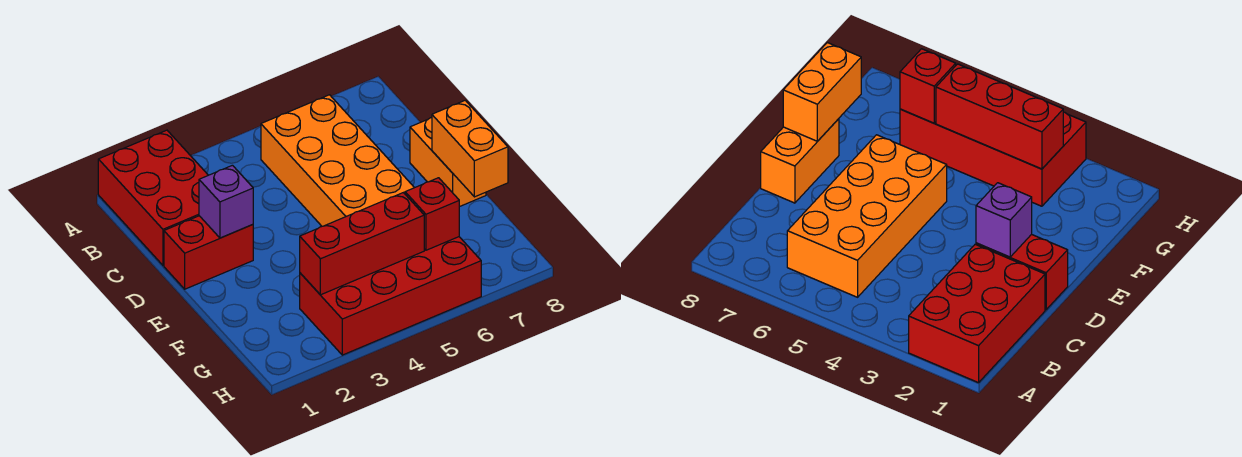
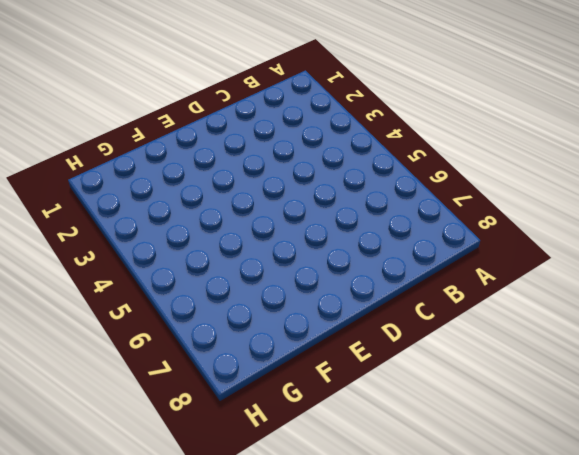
none -> red 2x3 brick [98,130,208,265]
none -> orange 2x4 brick [261,95,414,226]

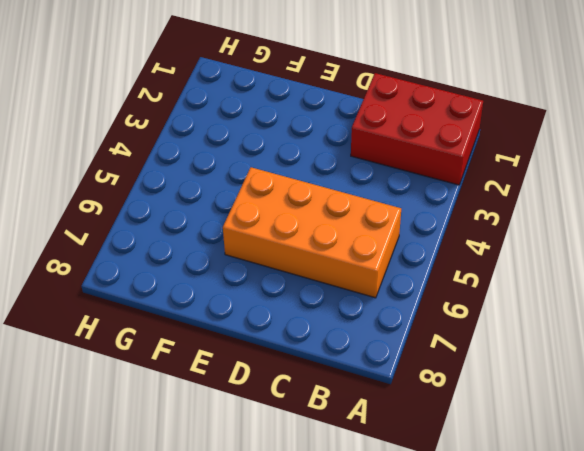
none -> red 1x2 brick [164,216,253,289]
none -> orange 1x2 brick [410,117,486,207]

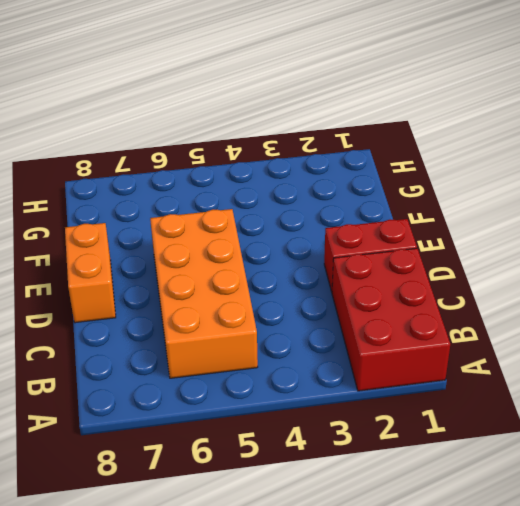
none -> red 2x4 brick [300,237,481,355]
none -> purple 1x1 brick [199,165,253,238]

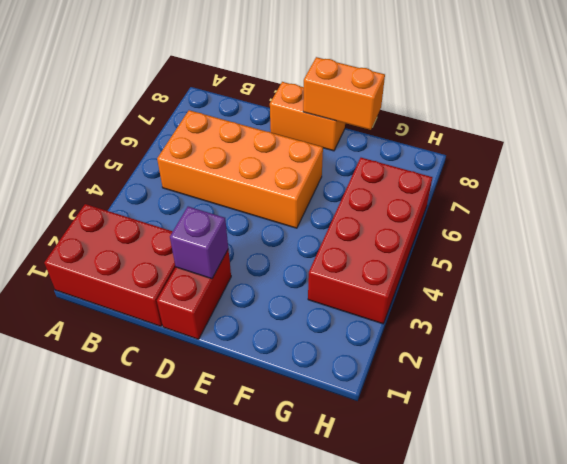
none -> red 1x3 brick [300,193,424,295]
none -> red 1x1 brick [405,178,459,250]

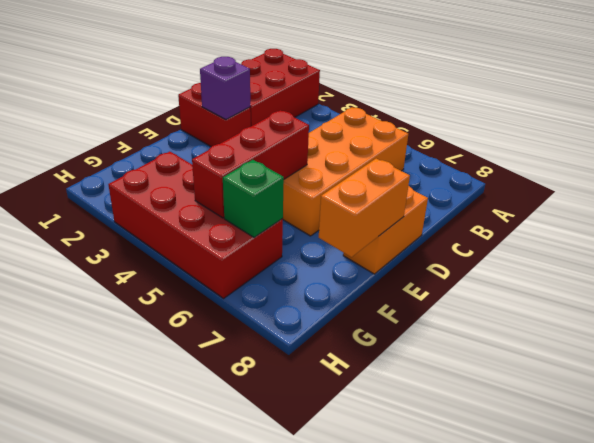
red 1x3 brick [192,110,309,218] -> red 1x3 brick turned to [300,193,424,295]
green 1x1 brick [223,160,284,238] -> red 1x1 brick [405,178,459,250]

